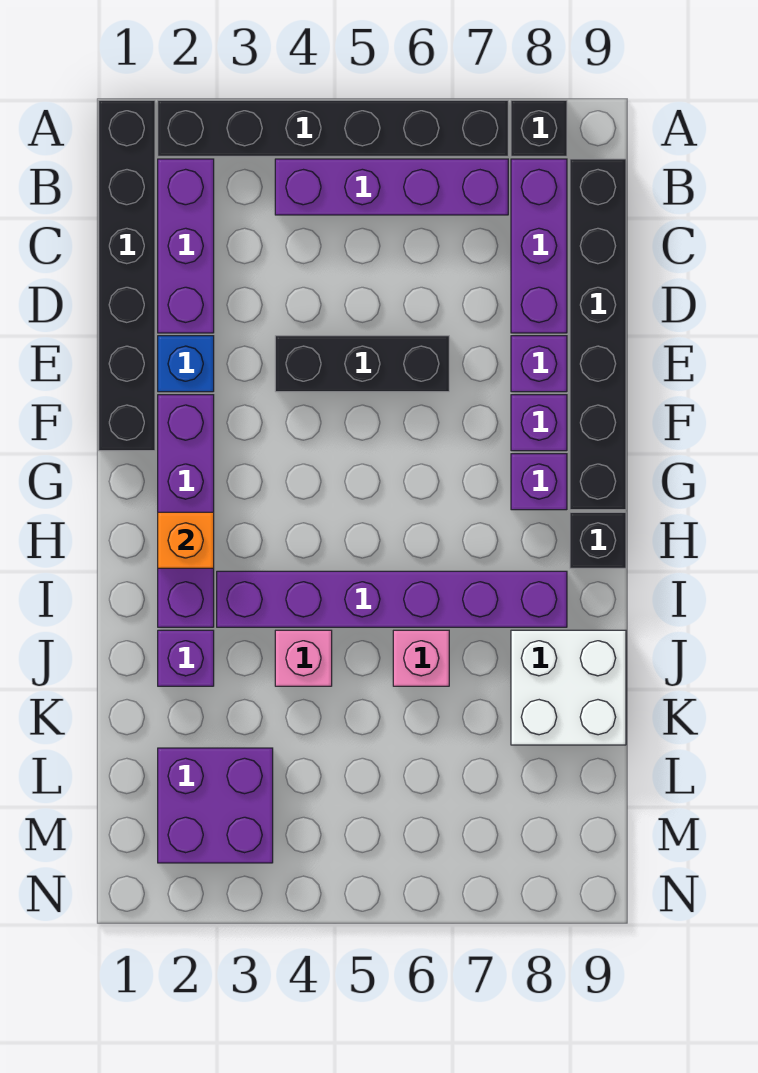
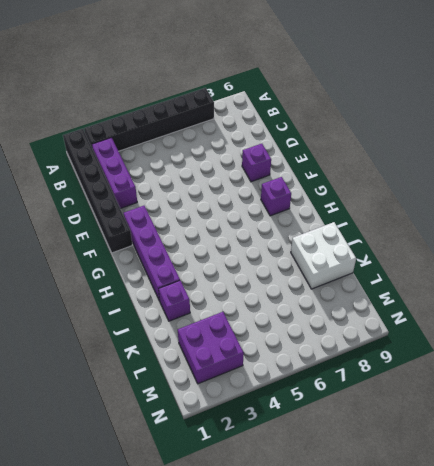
none -> black 1x1 brick [511,100,567,156]
none -> purple 1x4 brick [275,159,508,215]
none -> purple 1x3 brick [511,159,567,333]

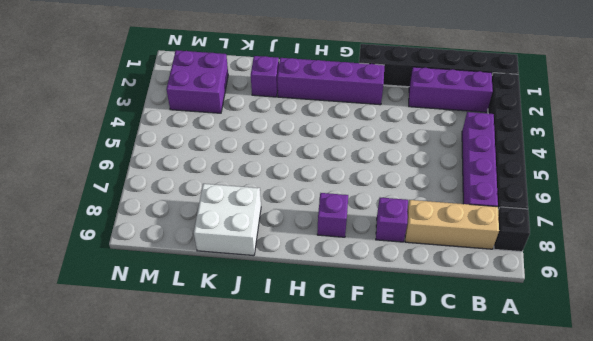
tan 1x3 brick [405,200,499,249] -> purple 1x3 brick [511,159,567,333]
none -> black 1x6 brick [570,159,626,510]
none -> blue 1x1 brick [158,336,214,392]
none -> black 1x3 brick [275,336,449,392]

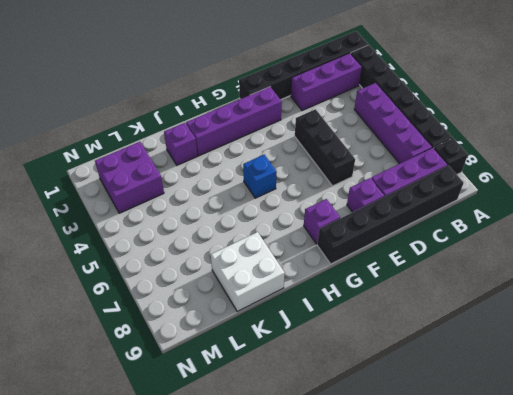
blue 1x1 brick [243,155,277,198] -> blue 1x1 brick moved to [158,336,214,392]
none -> purple 1x1 brick [511,395,567,451]
none -> black 1x1 brick [570,512,626,568]
none -> purple 1x6 brick [217,571,567,627]

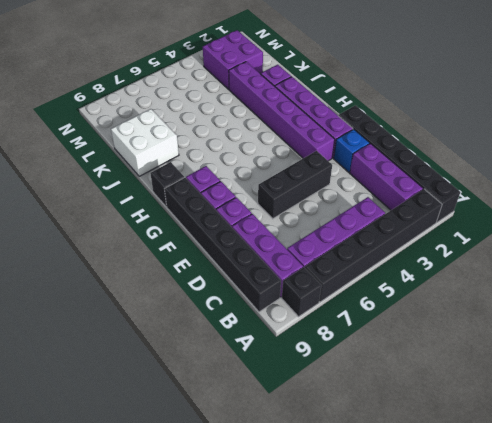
purple 1x6 brick [229,62,335,161] -> purple 1x6 brick turned to [217,571,567,627]
none -> pink 1x1 brick [275,630,332,686]
none -> pink 1x1 brick [393,630,449,686]
none -> orange 1x1 brick [158,512,214,568]

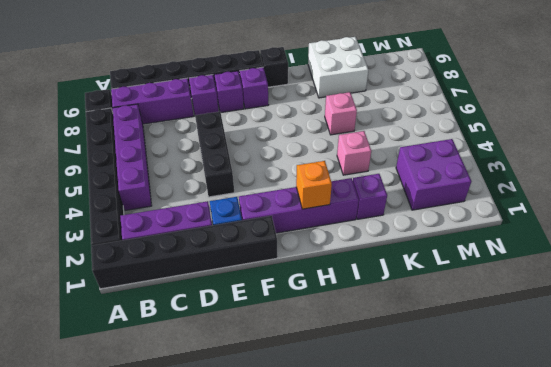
none -> purple 1x6 brick [217,571,567,627]

